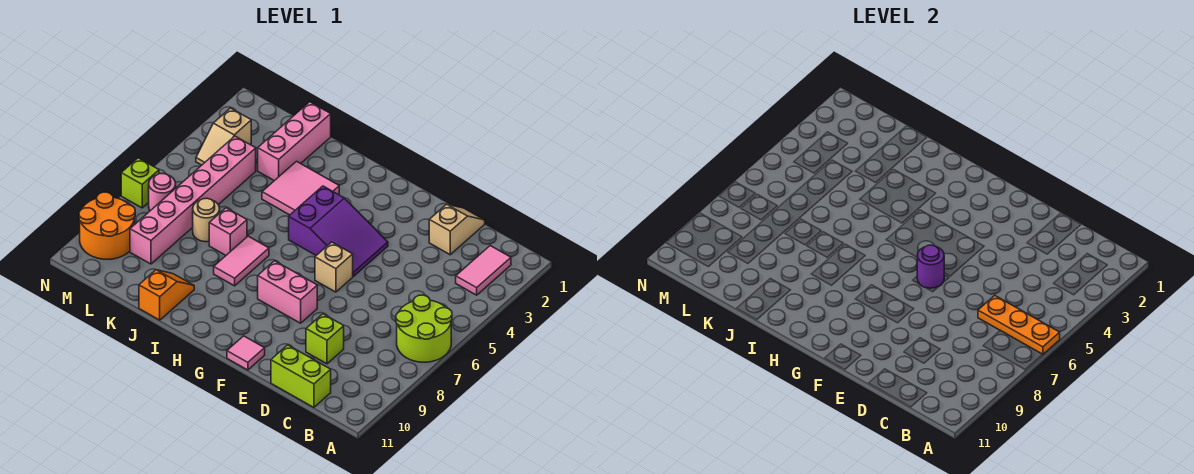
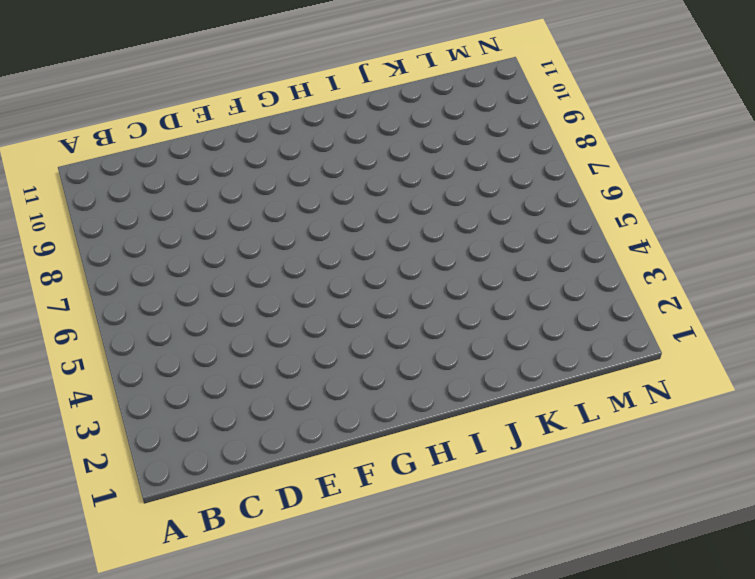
none -> lime 2x2 round brick [396,295,452,362]
none -> pink 1x2 tile [456,246,511,295]
none -> lime 1x2 brick [271,345,331,407]

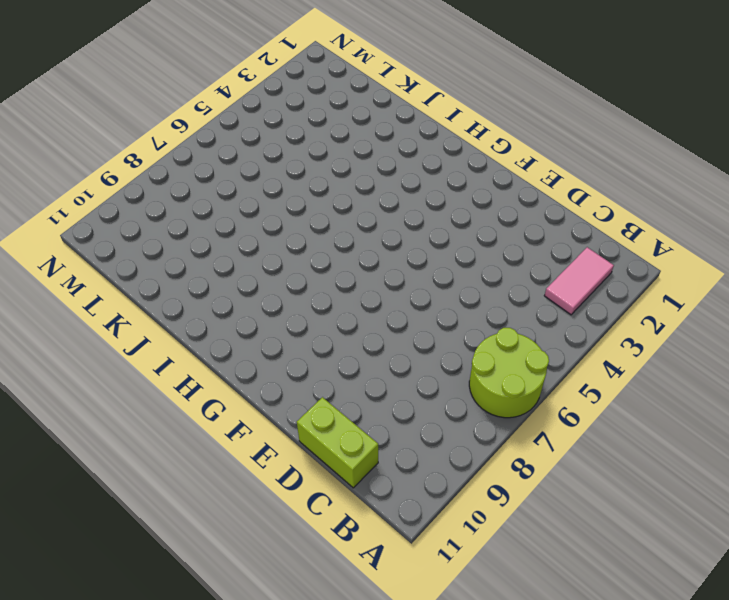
none -> tan 1x2 slope [429,204,485,255]
none -> lime 1x1 brick [306,314,344,364]
none -> purple 2x3 slope [289,186,388,276]

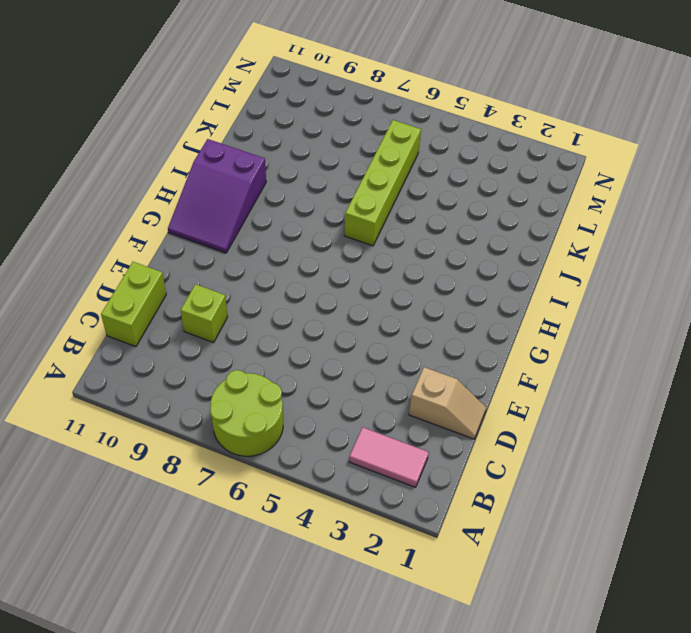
purple 2x3 slope [168,139,266,253] -> purple 2x3 slope moved to [289,186,388,276]
lime 1x4 brick [344,120,421,246] -> pink 1x6 brick [130,136,256,264]
none -> tan 1x1 brick [315,242,353,292]
none -> pink 1x2 brick [258,261,317,323]
none -> pink 1x1 tile [227,336,265,370]

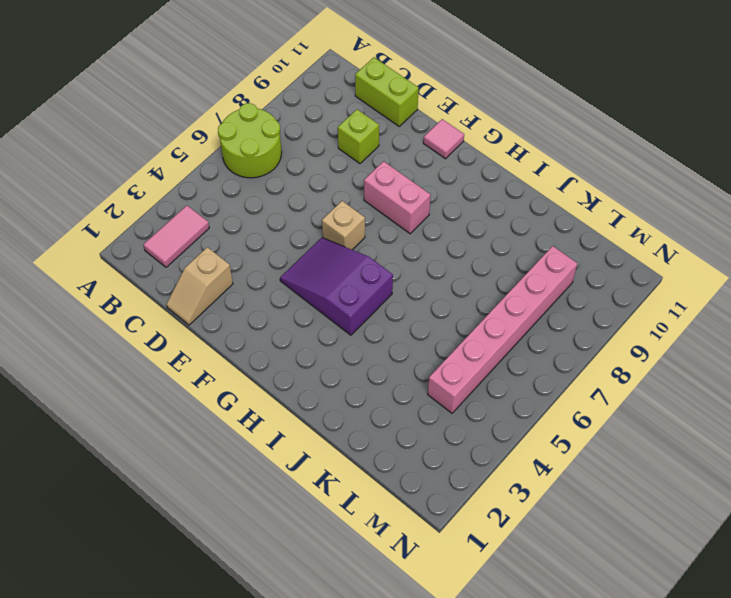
none -> pink 2x2 tile [262,161,339,215]
none -> pink 1x2 tile [214,236,269,286]
none -> pink 1x1 brick [209,208,247,255]

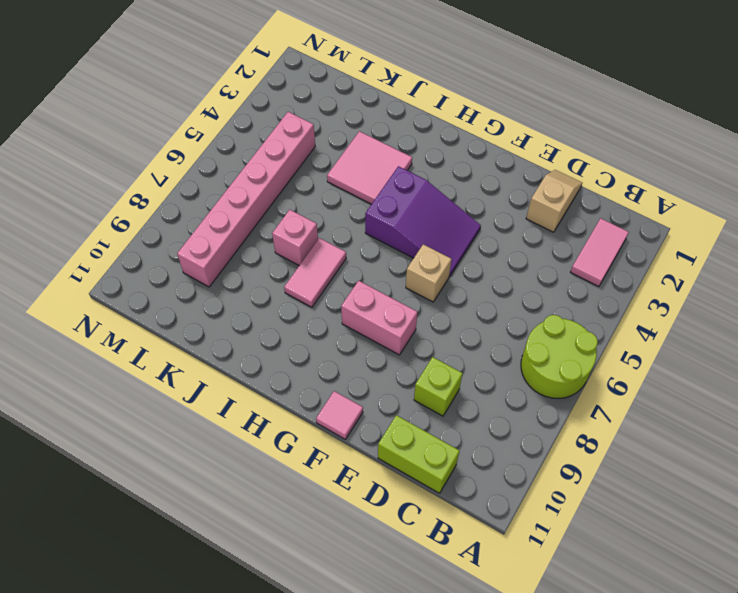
none -> orange 1x2 slope [139,270,194,320]
none -> pink 1x3 brick [258,102,331,181]
none -> tan 1x1 round brick [193,198,220,242]

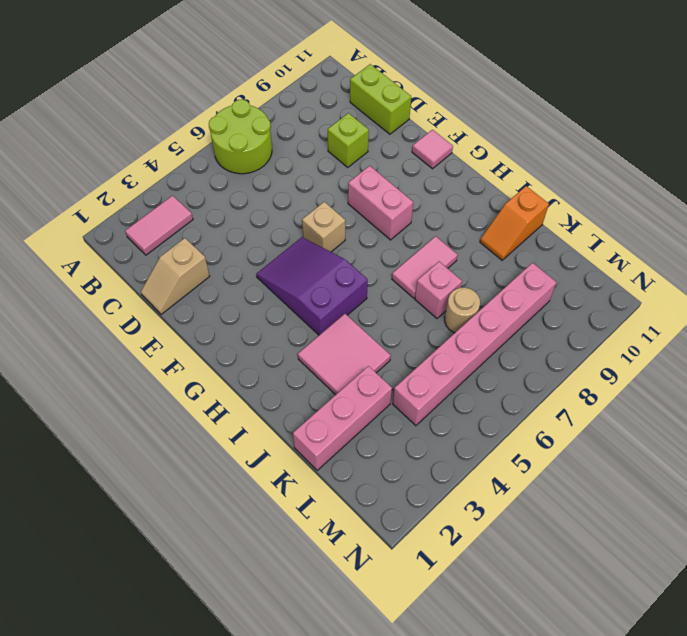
none -> tan 1x2 slope [196,108,251,165]
none -> pink 1x1 round brick [149,174,176,211]
none -> orange 2x2 round brick [79,192,135,259]

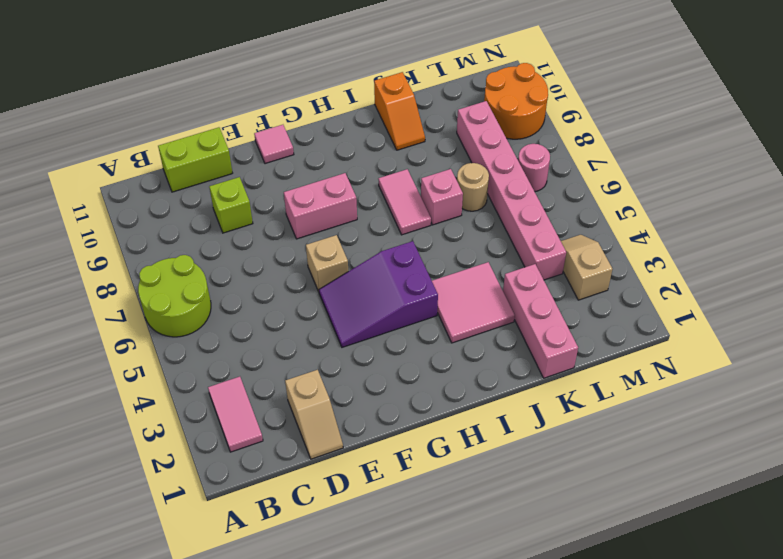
none -> lime 1x1 brick [121,158,159,208]
none -> orange 1x3 plate [978,295,1060,355]
none -> purple 1x1 round brick [917,245,944,288]

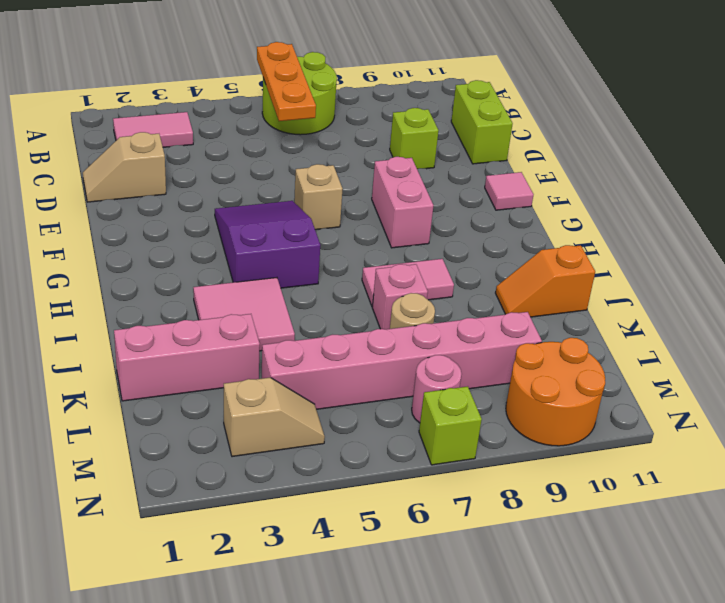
none -> purple 1x1 round brick [917,245,944,288]

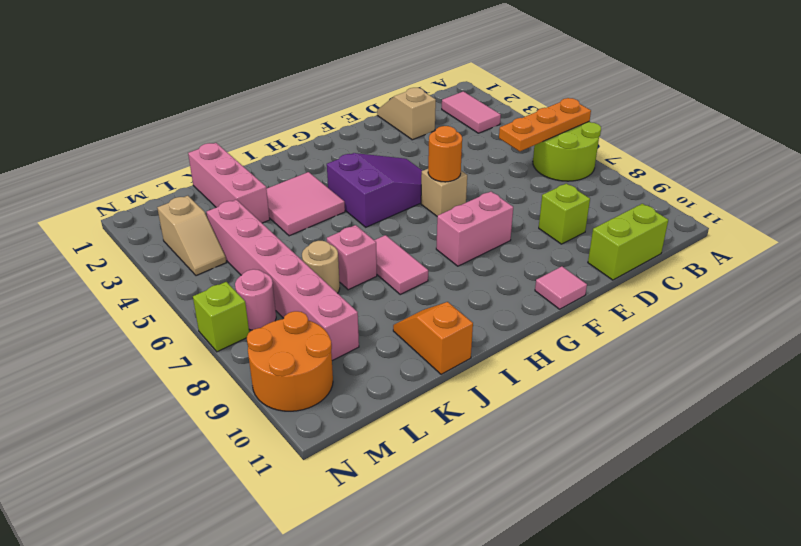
orange 1x1 round brick [428,126,462,182] -> purple 1x1 round brick [917,245,944,288]

